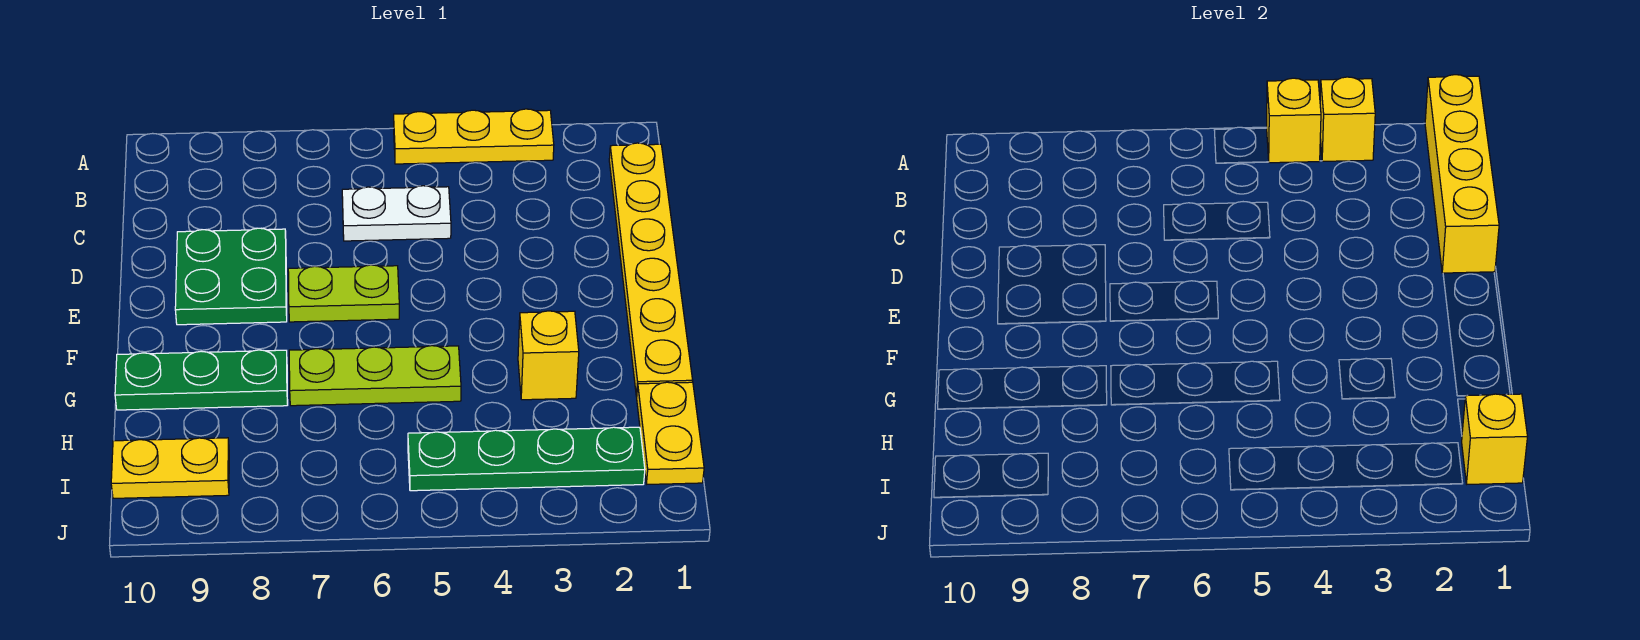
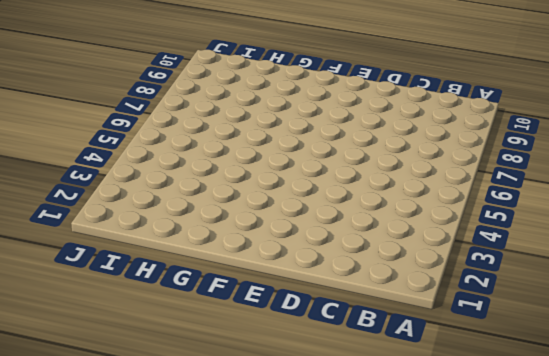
none -> yellow 1x3 plate [394,109,554,164]
none -> yellow 1x6 plate [609,143,693,397]
none -> white 1x2 plate [342,186,451,241]

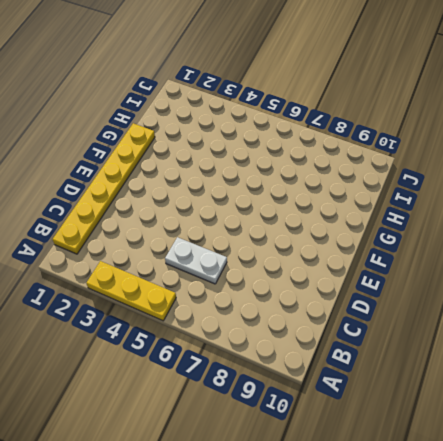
none -> green 2x2 plate [175,228,287,325]
none -> lime 1x2 plate [288,265,399,322]
none -> yellow 1x1 brick [518,311,579,400]

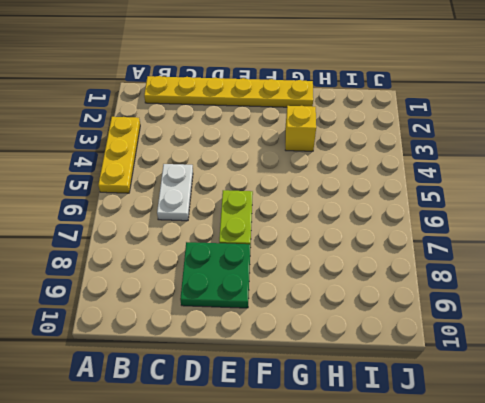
none -> lime 1x3 plate [289,346,461,406]
none -> green 1x3 plate [115,350,288,410]
none -> yellow 1x2 plate [637,382,704,484]

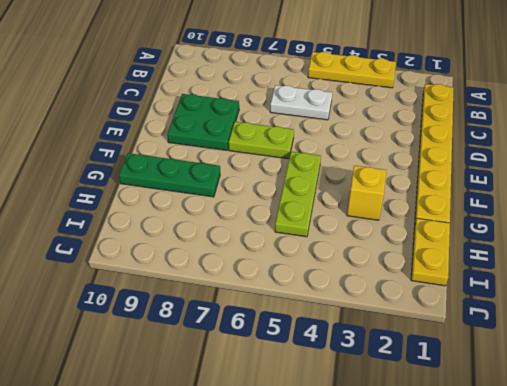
lime 1x3 plate [275,152,321,237] -> lime 1x3 plate turned to [289,346,461,406]
none -> green 1x4 plate [408,427,645,491]
none -> yellow 1x2 plate [111,438,229,498]
none -> yellow 1x4 brick [1425,75,1499,273]

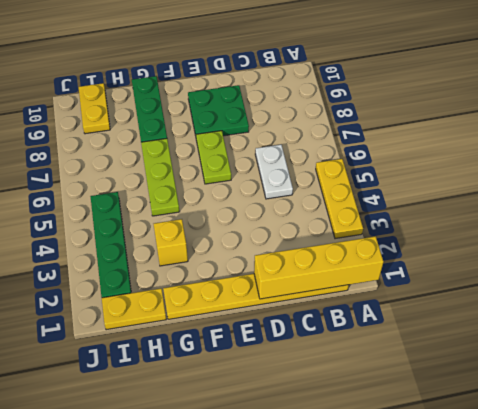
none -> yellow 1x1 brick [1320,77,1375,161]
none -> yellow 1x1 brick [1267,78,1321,163]
none -> yellow 1x1 brick [1462,394,1528,484]

